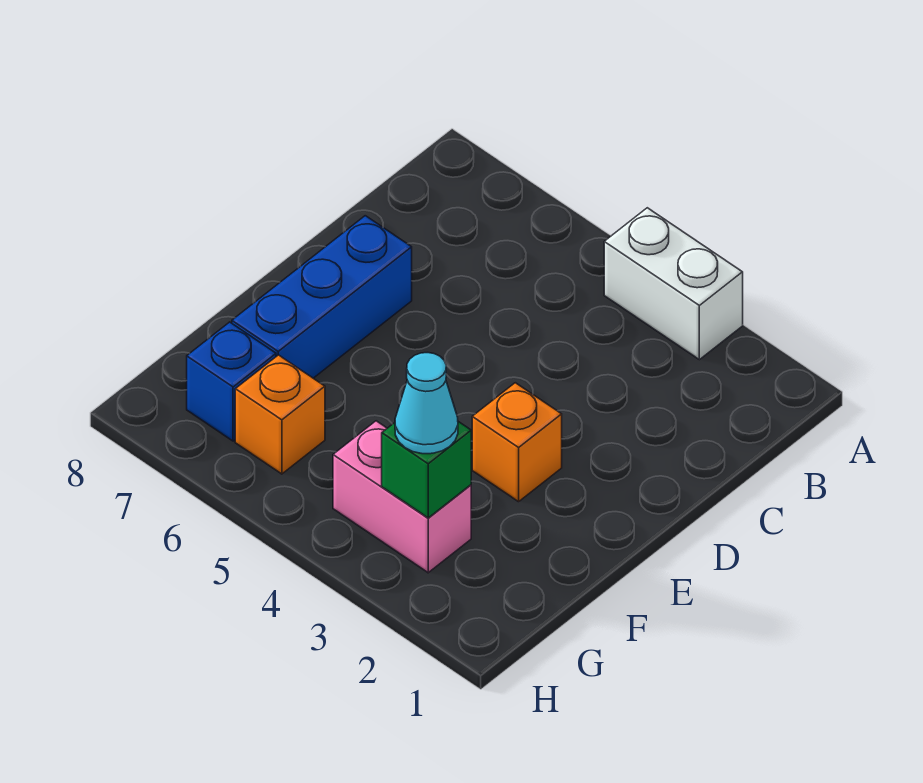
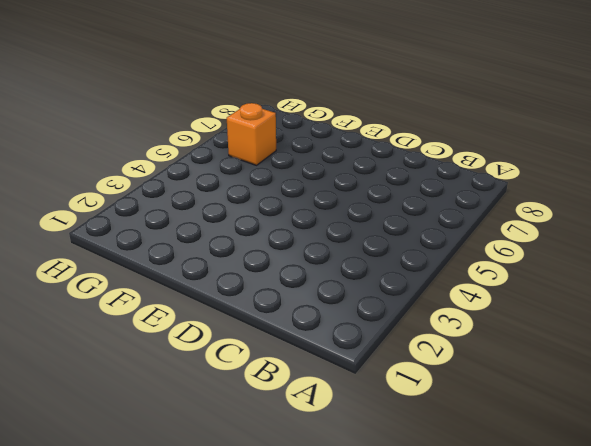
none -> white 1x2 brick [604,208,743,360]
none -> blue 1x3 brick [232,216,412,378]

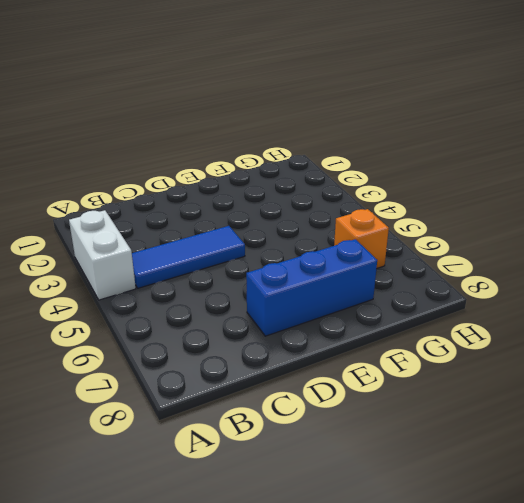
blue 1x3 tile [132,226,245,288] -> none
none -> orange 1x1 brick [472,383,562,502]
none -> pink 1x2 brick [333,421,471,573]

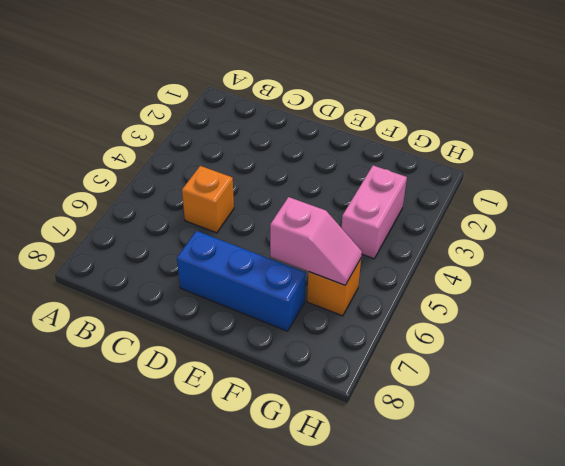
orange 1x1 brick [182,166,234,233] -> orange 1x1 brick moved to [472,383,562,502]
pink 1x2 slope [270,197,362,285] -> none
none -> white 1x2 brick [604,208,743,360]
none -> blue 1x1 brick [187,322,276,441]

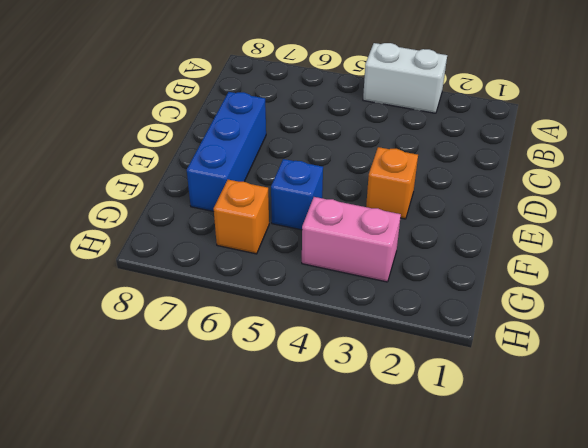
blue 1x1 brick [271,159,323,230] -> blue 1x1 brick moved to [187,322,276,441]
none -> green 1x1 brick [382,422,471,518]
none -> cyan 1x1 cone [395,353,458,454]

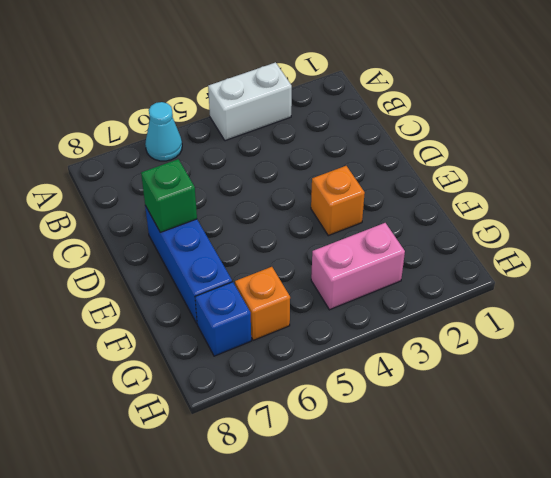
cyan 1x1 cone [145,102,182,161] -> cyan 1x1 cone moved to [395,353,458,454]
green 1x1 brick [141,159,197,232] -> green 1x1 brick moved to [382,422,471,518]

